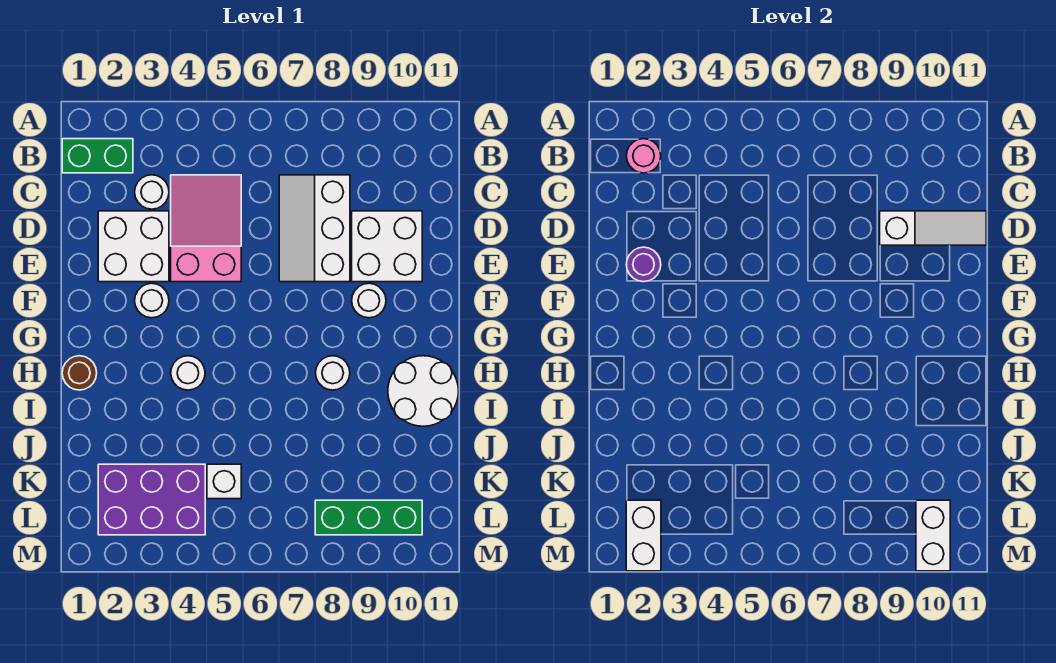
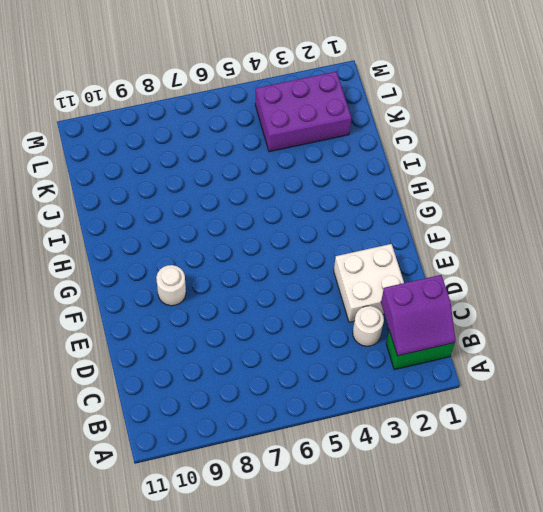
purple 2x2 slope [381,275,456,356] -> pink 1x1 round brick [626,139,661,173]
none -> pink 2x3 slope [171,175,241,282]
none -> white 2x3 slope [279,175,350,282]
none -> white 2x2 brick [352,211,422,282]

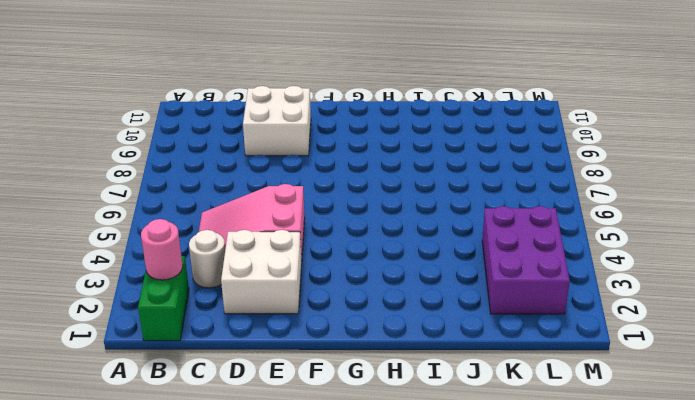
none -> white 2x3 slope [279,175,350,282]
none -> white 1x1 round brick [135,283,169,318]
none -> white 1x1 round brick [352,283,386,318]

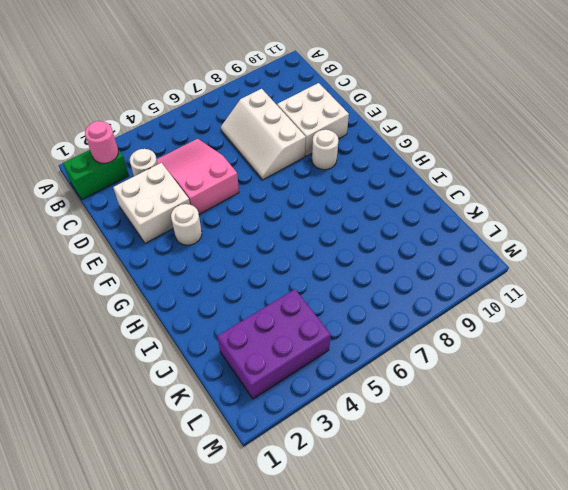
none -> brown 1x1 round brick [62,356,97,390]
none -> white 1x1 round brick [171,356,205,390]
none -> white 1x1 round brick [316,356,350,390]

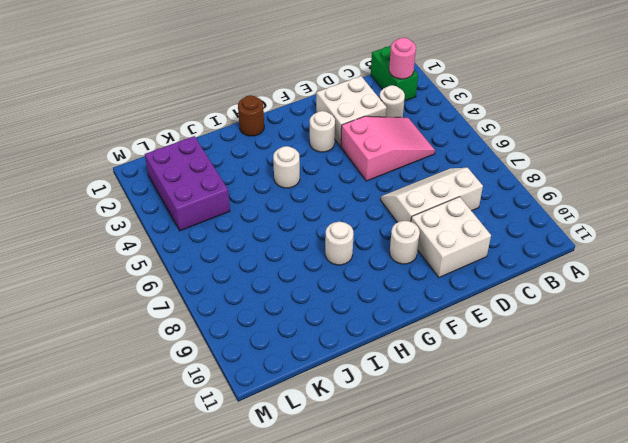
none -> white 2x2 round brick [388,356,458,426]
none -> white 1x1 brick [207,464,241,499]
none -> green 1x3 brick [315,500,422,535]

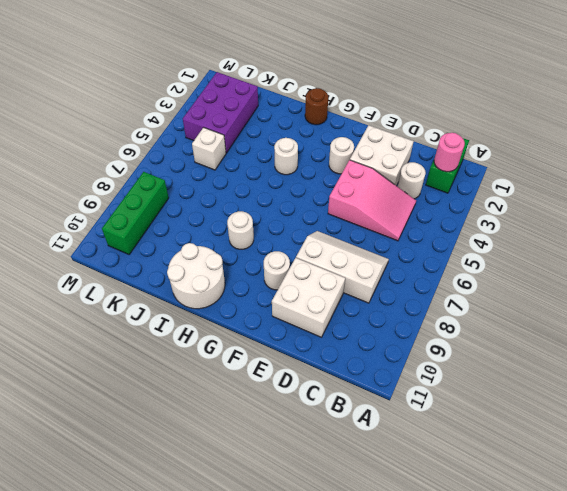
none -> white 1x3 slope [880,211,986,245]
none -> purple 1x1 round brick [626,247,661,282]
none -> white 1x2 brick [626,500,661,571]

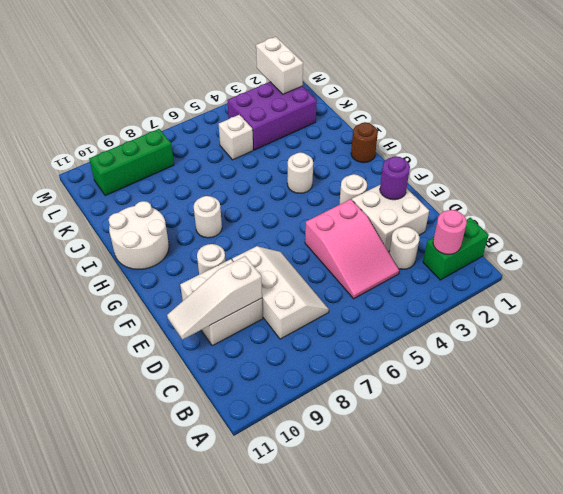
none -> white 1x2 brick [916,500,950,571]

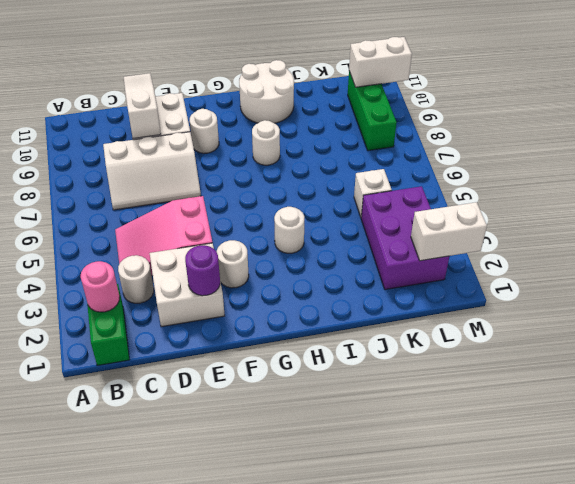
none -> brown 1x1 round brick [62,356,97,390]

